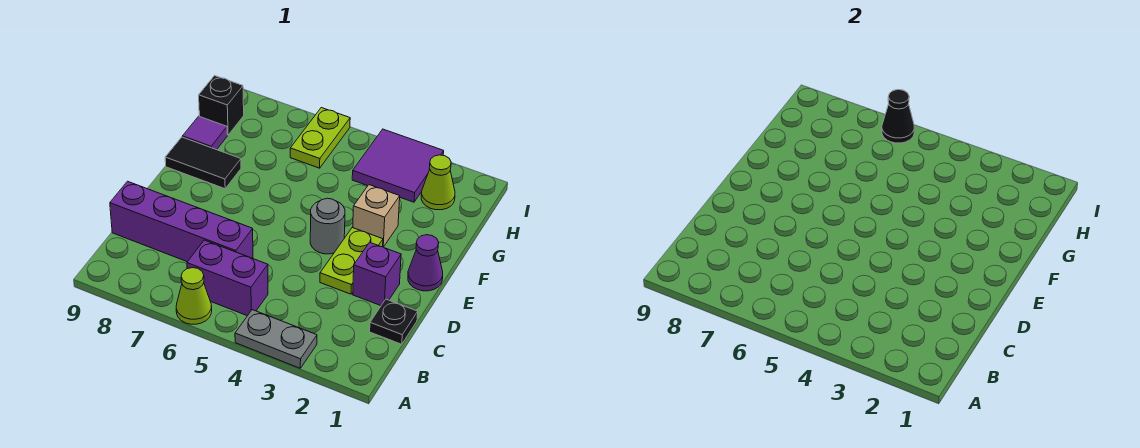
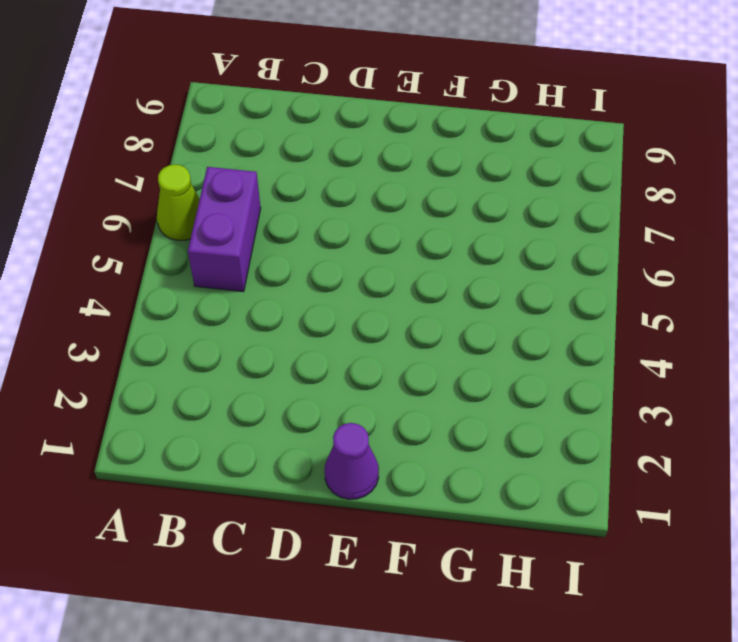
none -> grey 1x2 plate [235,310,317,368]
none -> black 1x1 plate [370,299,418,344]
none -> purple 1x4 brick [110,181,253,262]

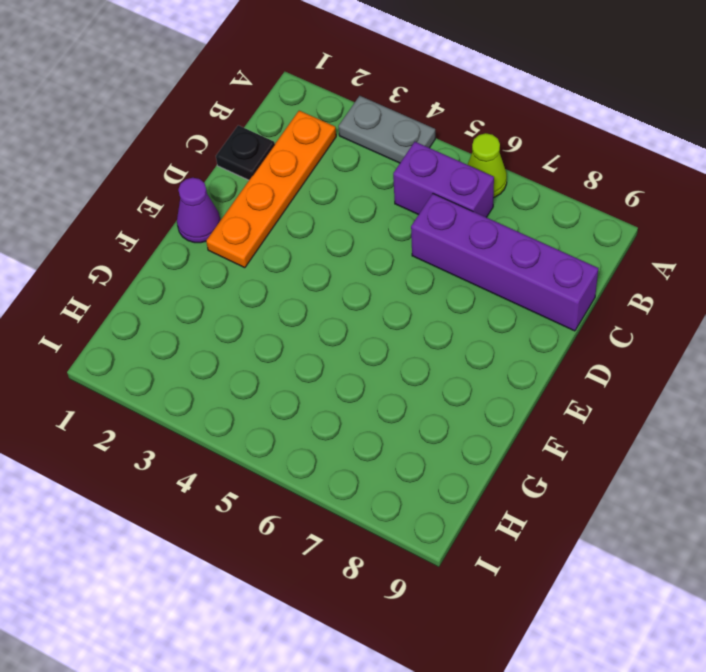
orange 1x4 plate [206,111,336,268] -> purple 1x1 brick [353,242,401,306]
none -> lime 1x2 plate [320,228,383,294]
none -> grey 1x1 round brick [310,198,345,254]
none -> tan 1x1 brick [353,185,400,247]

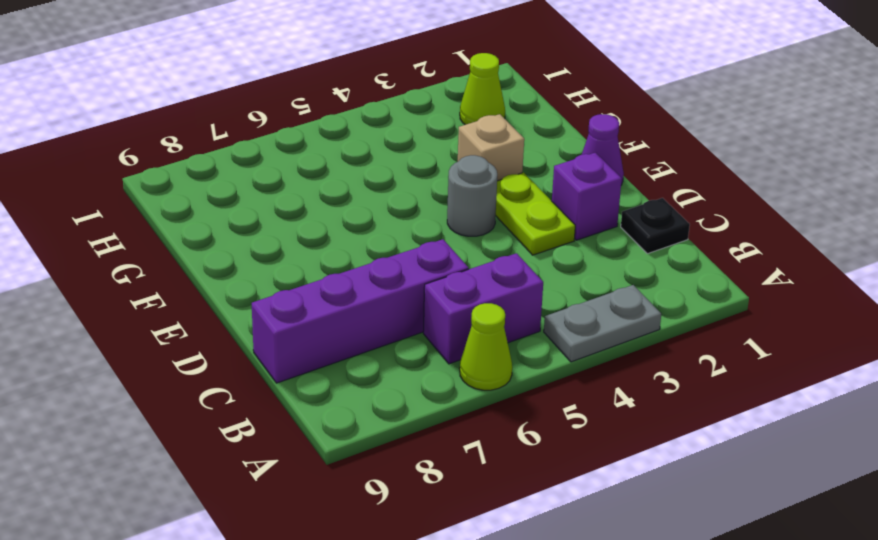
none -> black 1x2 tile [165,137,241,189]
none -> purple 1x1 tile [182,116,227,150]
none -> purple 2x2 tile [352,129,444,202]

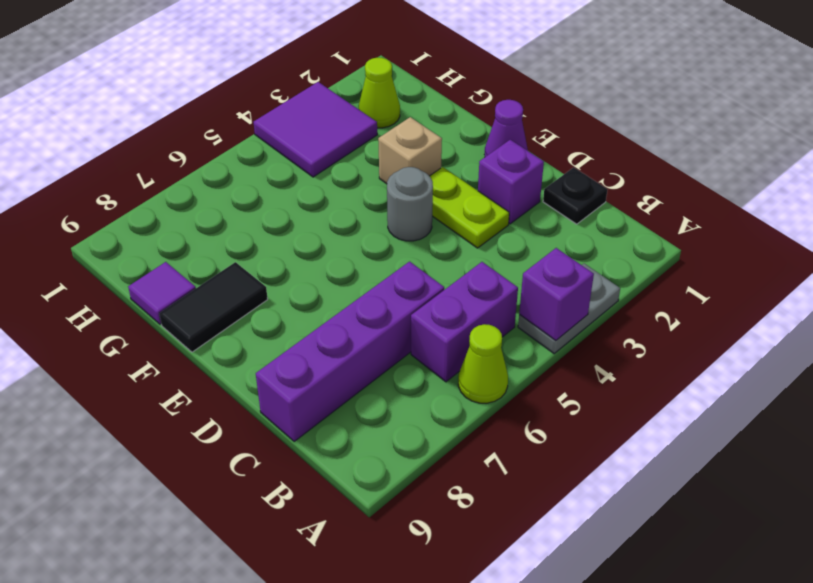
purple 1x1 brick [519,248,594,341] -> none
none -> lime 1x2 plate [290,108,350,168]
none -> black 1x1 brick [199,76,244,135]
none -> black 1x1 cone [882,90,914,143]

